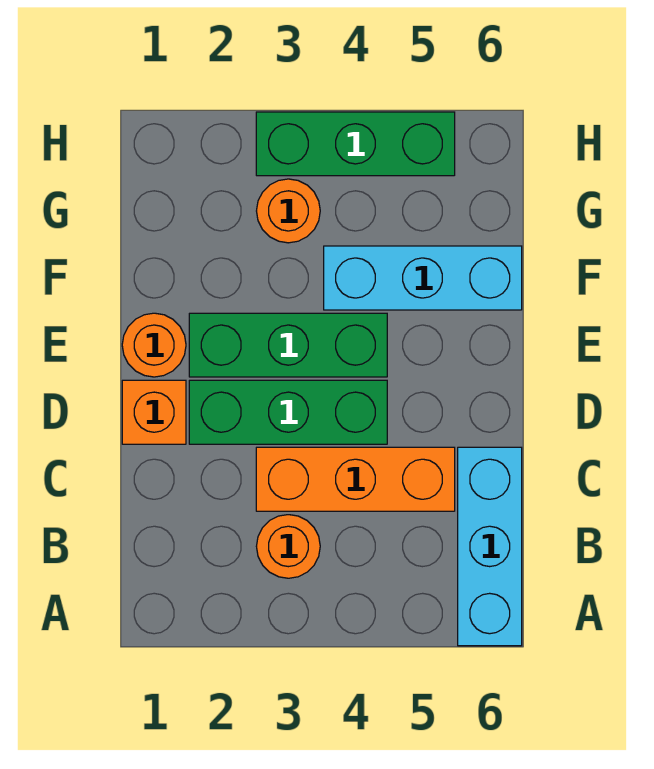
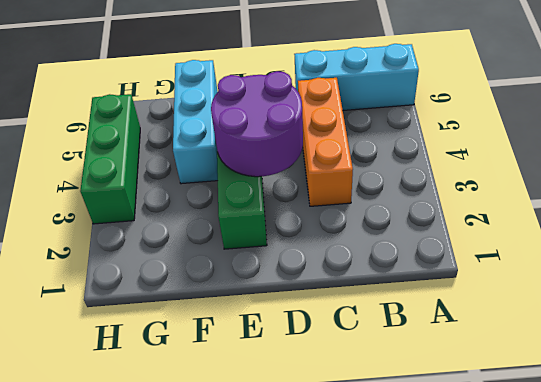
purple 2x2 round brick [211,71,303,177] -> none
none -> orange 1x1 round brick [256,515,320,578]
none -> orange 1x1 brick [122,380,186,444]

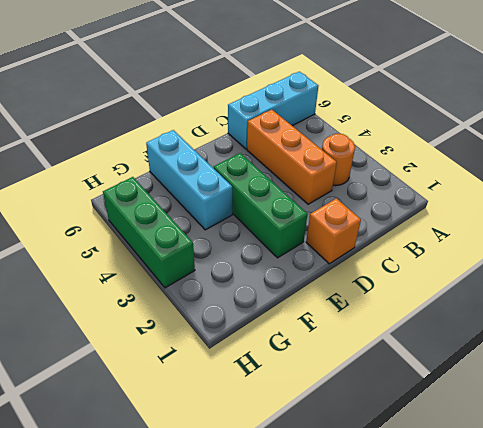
none -> green 1x3 brick [189,380,387,444]
none -> orange 1x1 round brick [122,313,186,377]

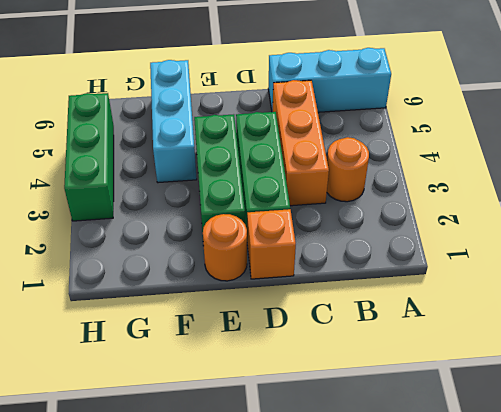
none -> orange 1x1 round brick [257,179,320,243]

